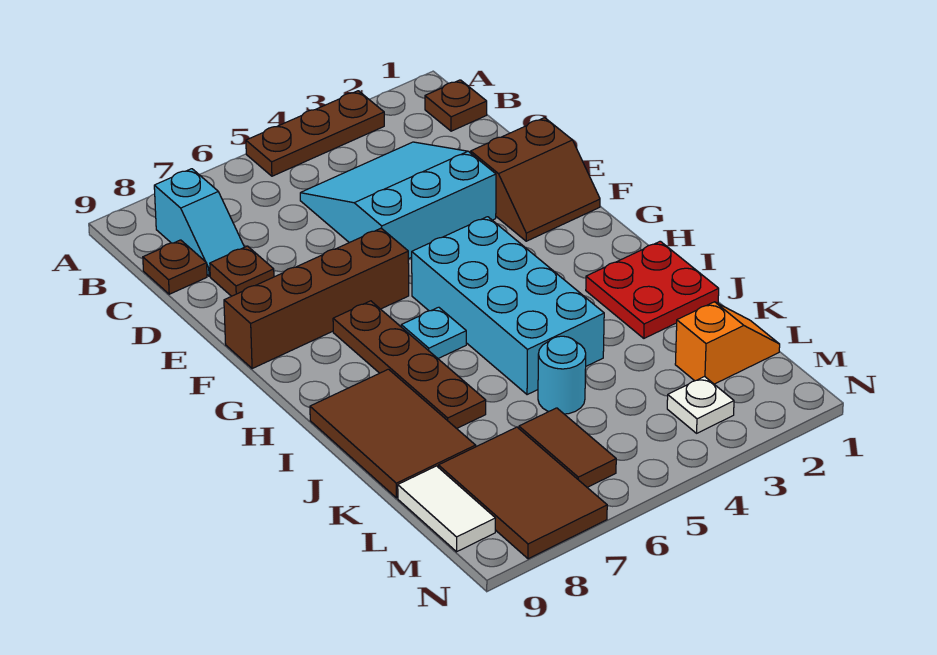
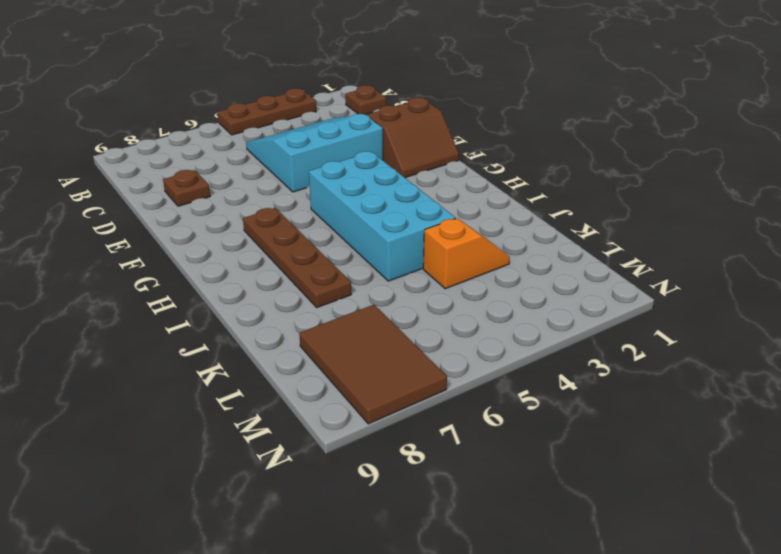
orange 1x2 slope [423,218,510,289] -> orange 1x2 slope moved to [675,302,780,384]
none -> cyan 1x2 slope [154,169,244,276]
none -> brown 1x1 plate [143,240,207,294]
none -> brown 1x4 brick [224,228,409,369]

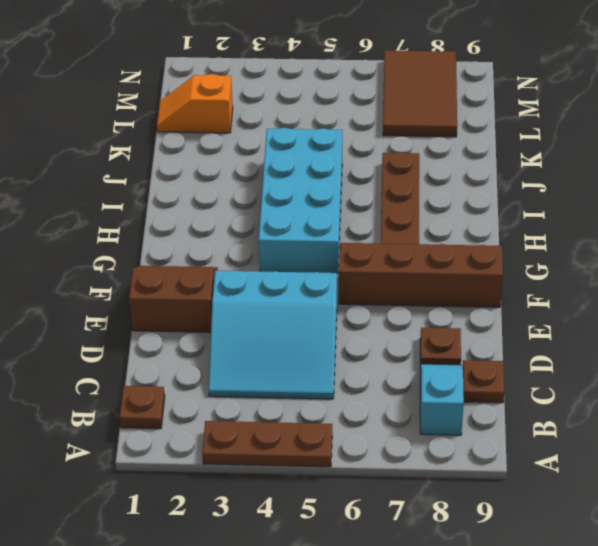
none -> cyan 1x1 plate [401,307,466,358]
none -> red 2x2 plate [586,241,719,338]
none -> brown 2x3 tile [310,369,476,498]

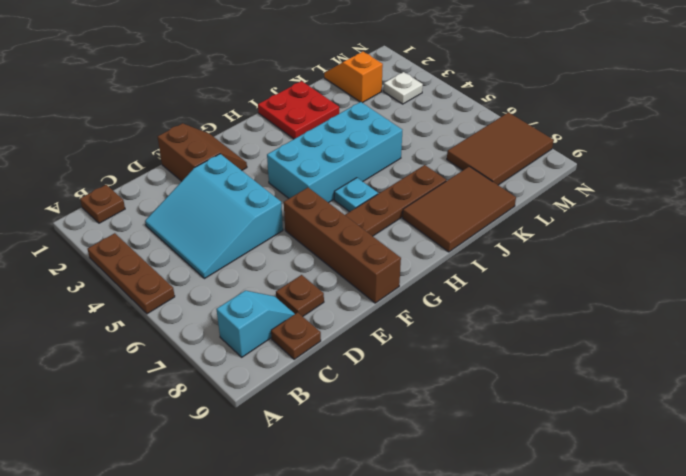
none -> cyan 1x1 round brick [538,336,586,414]
none -> brown 1x2 tile [519,408,616,488]
none -> white 1x2 tile [398,466,495,552]

